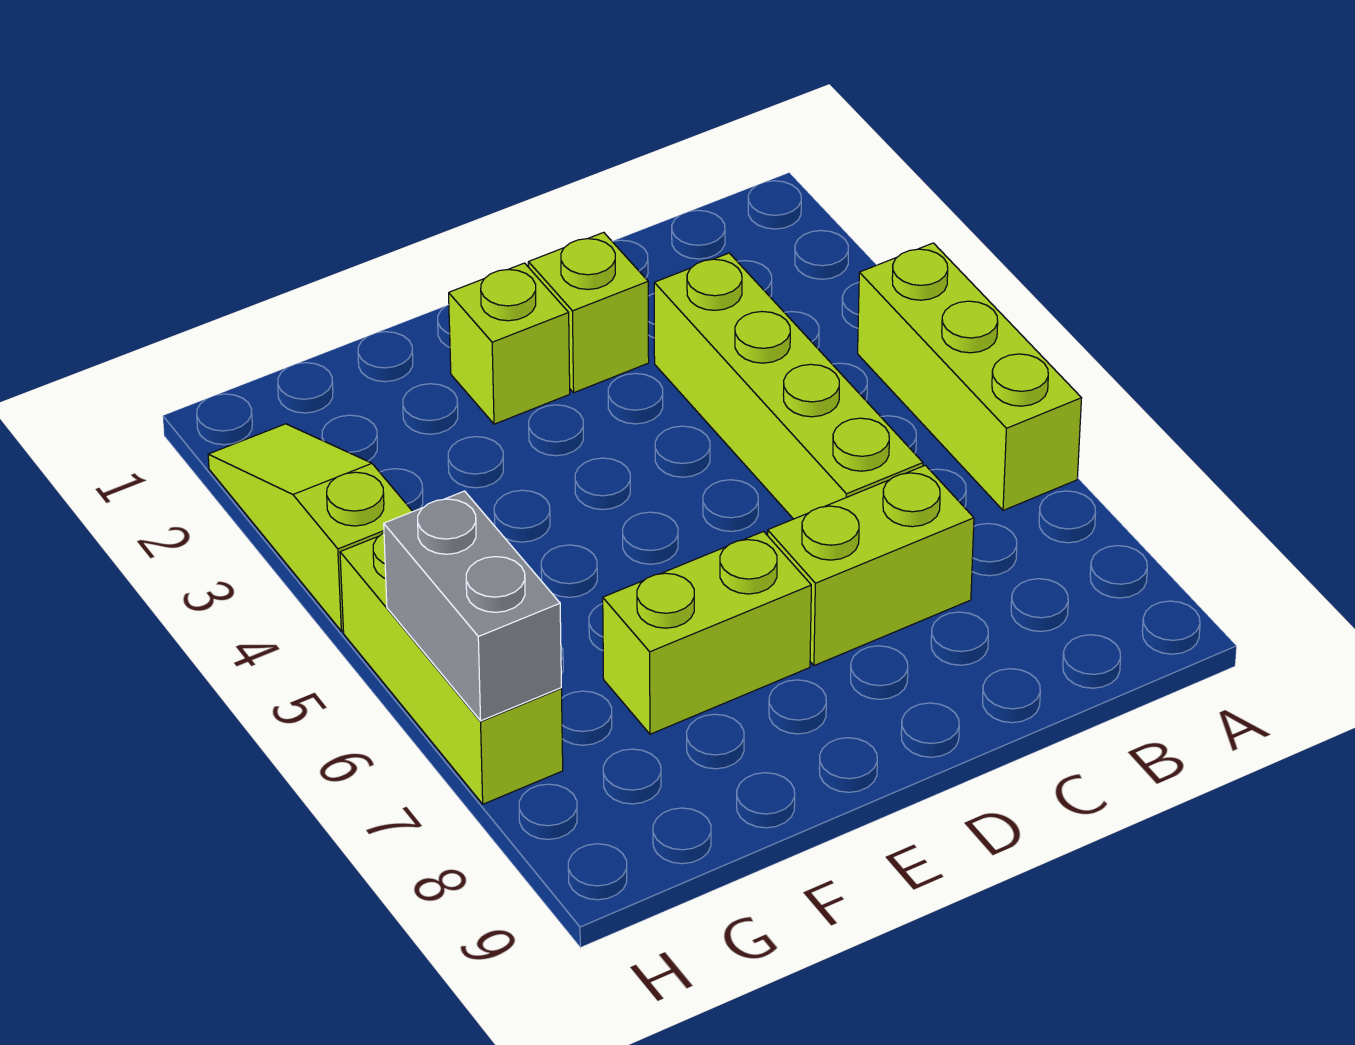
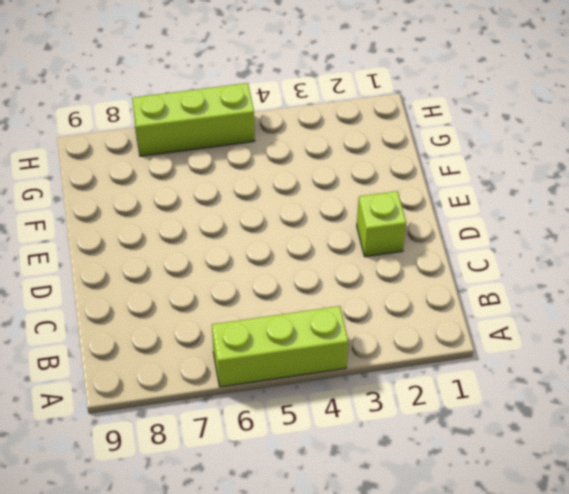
none -> lime 1x4 brick [654,253,923,519]
none -> lime 1x2 brick [768,465,974,666]

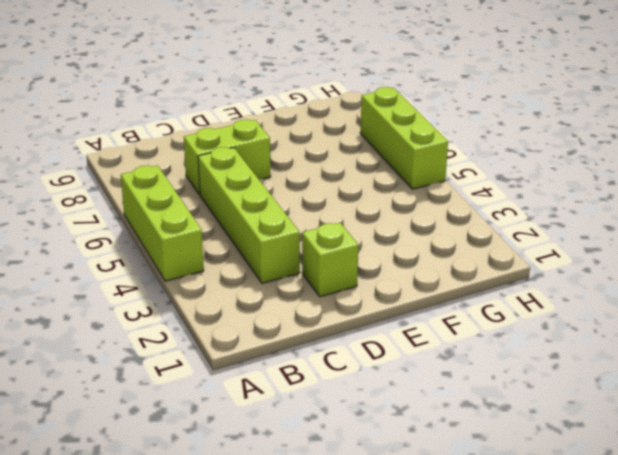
none -> lime 1x1 brick [449,263,570,424]
none -> lime 1x2 brick [603,532,811,734]

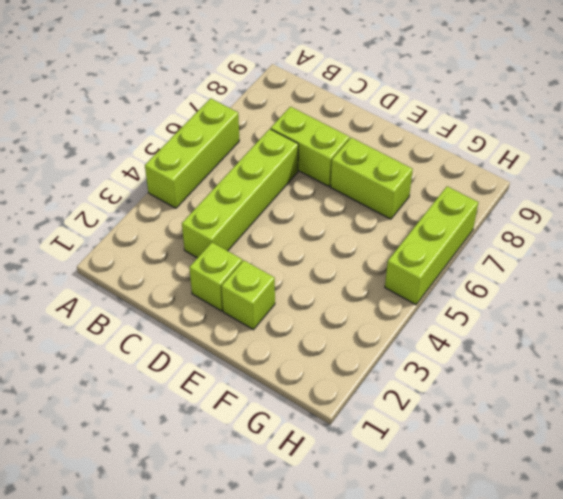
none -> lime 1x3 slope [208,424,413,631]
none -> grey 1x2 brick [384,491,561,721]

